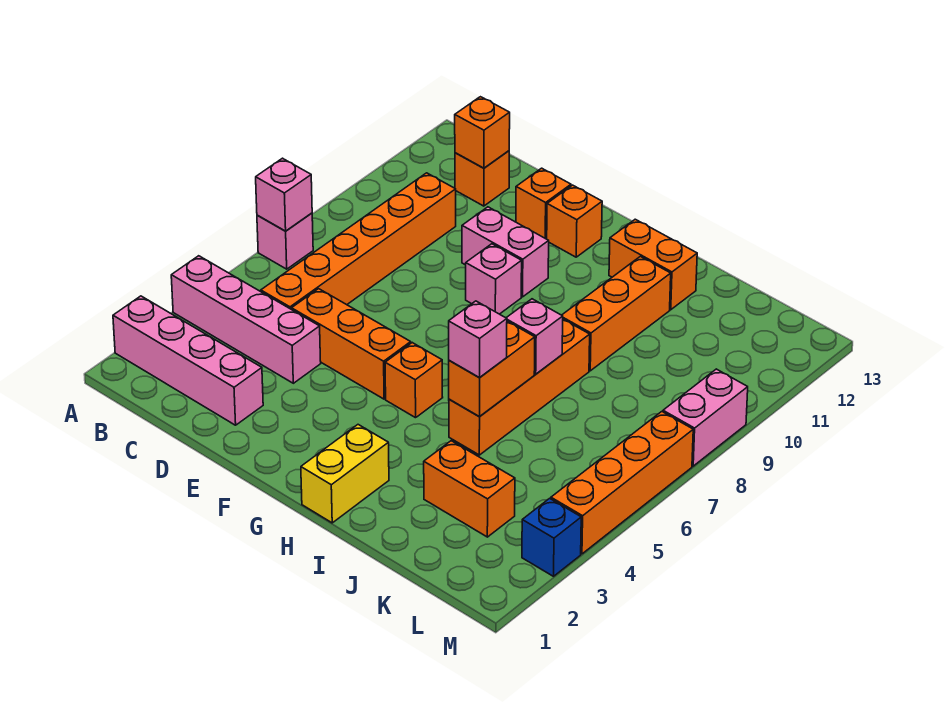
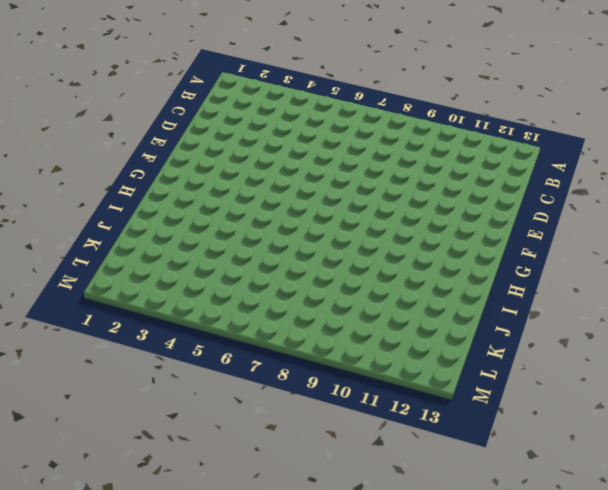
none -> pink 1x4 brick [113,296,263,425]
none -> pink 1x4 brick [171,256,321,383]
none -> pink 1x1 brick [257,213,313,269]

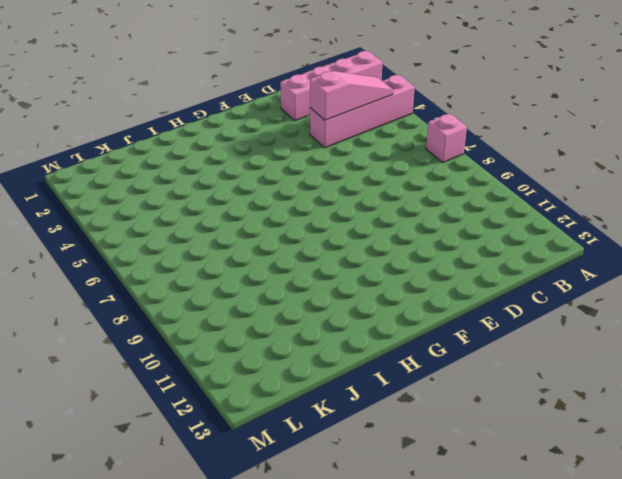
pink 1x3 slope [310,71,393,120] -> none
none -> orange 1x6 brick [261,173,456,309]
none -> orange 1x1 brick [455,151,509,206]
none -> orange 1x3 brick [292,289,411,399]

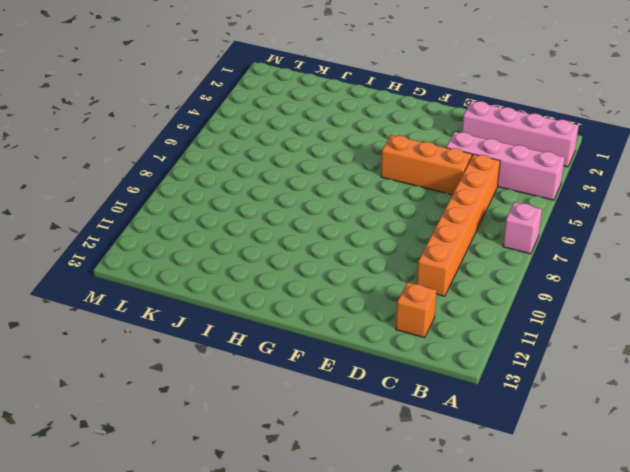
none -> pink 1x2 brick [462,207,549,297]
none -> orange 1x1 brick [516,168,571,239]
none -> pink 1x1 brick [466,244,522,314]

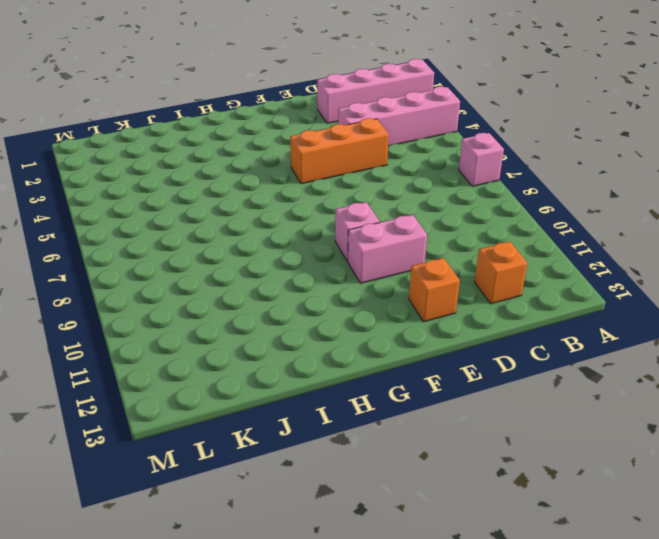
none -> orange 1x6 brick [261,173,456,309]
none -> orange 1x1 brick [547,185,602,257]
none -> orange 1x1 brick [385,343,443,418]

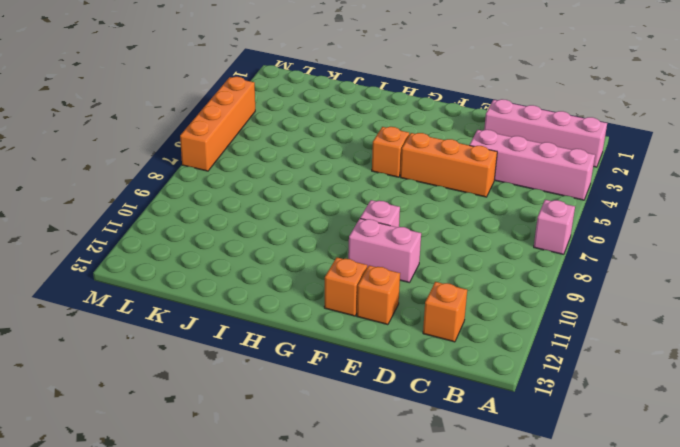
none -> orange 1x6 brick [261,173,456,309]
none -> yellow 1x2 brick [301,425,389,523]
none -> orange 1x2 brick [609,219,697,310]

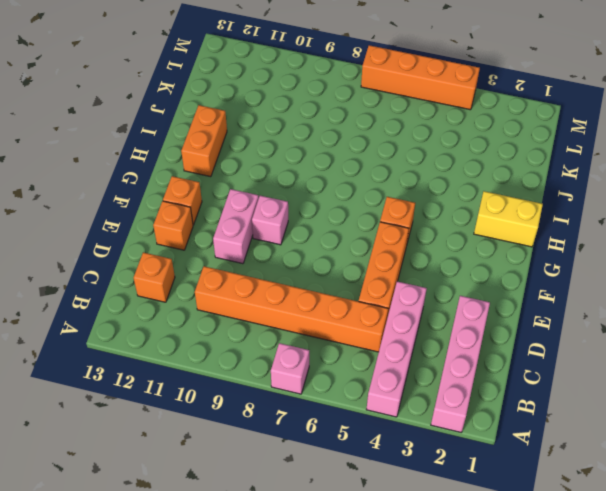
none -> orange 1x4 brick [449,319,590,455]
none -> orange 1x3 brick [562,256,671,371]
none -> orange 1x2 brick [424,441,515,537]

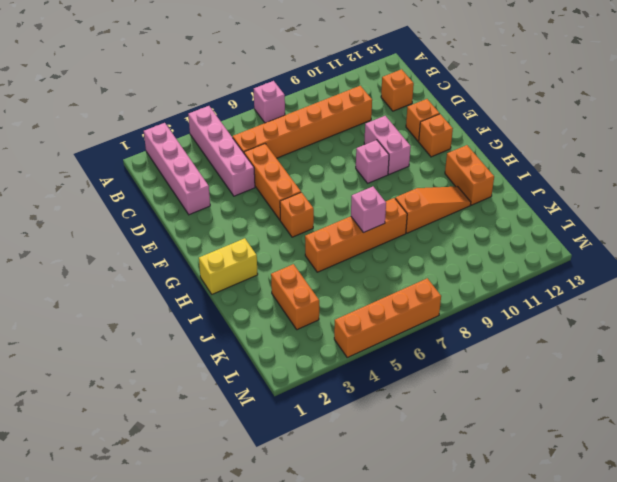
orange 1x3 slope [395,187,471,233] -> orange 1x3 brick [562,256,671,371]
none -> blue 1x1 brick [522,498,581,576]
none -> pink 1x2 brick [663,369,748,466]
none -> pink 1x1 brick [256,158,312,231]

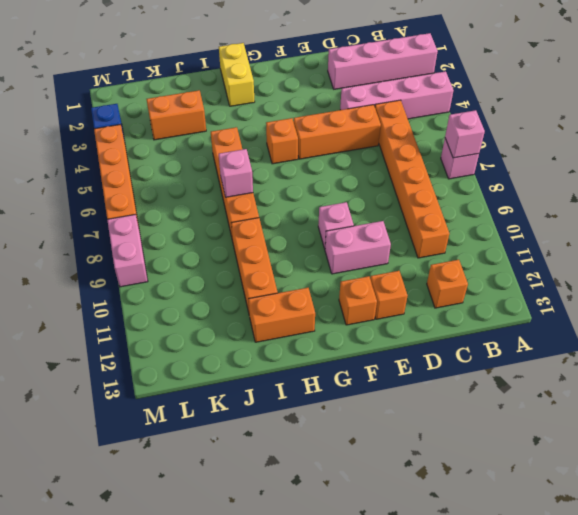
none -> orange 1x1 brick [455,97,510,168]
none -> orange 1x2 brick [449,321,535,417]
none -> pink 1x1 brick [449,301,507,378]

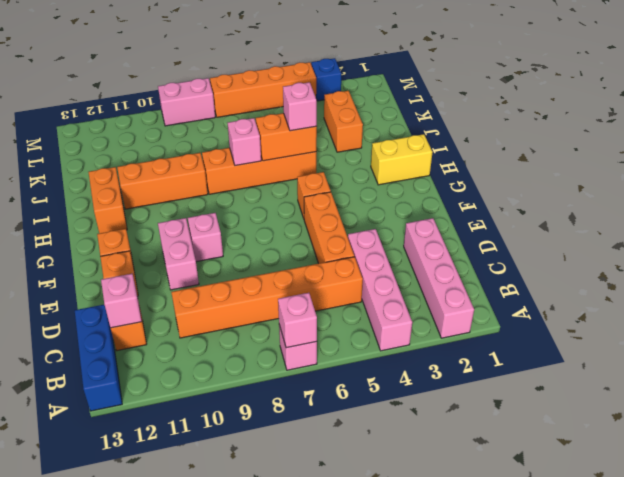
blue 1x3 brick [75,305,122,411] -> none
pink 1x1 brick [101,274,142,328] -> orange 1x1 brick [455,97,510,168]

